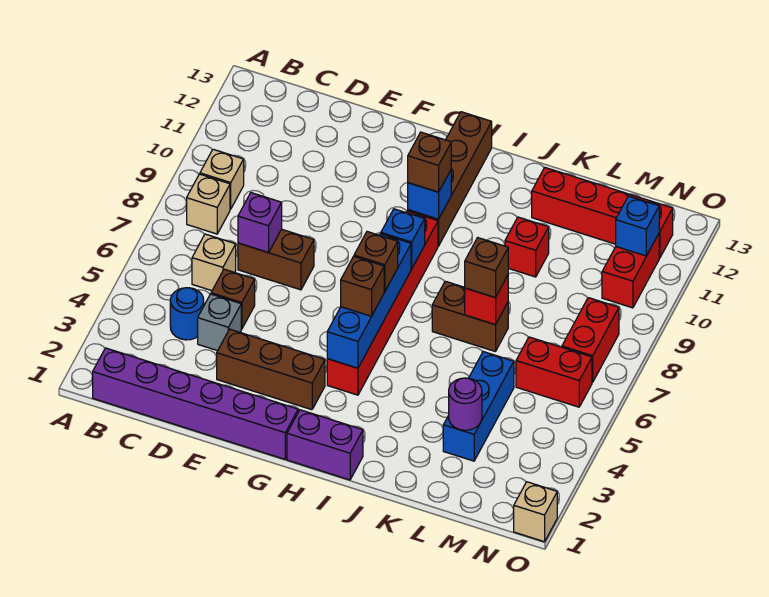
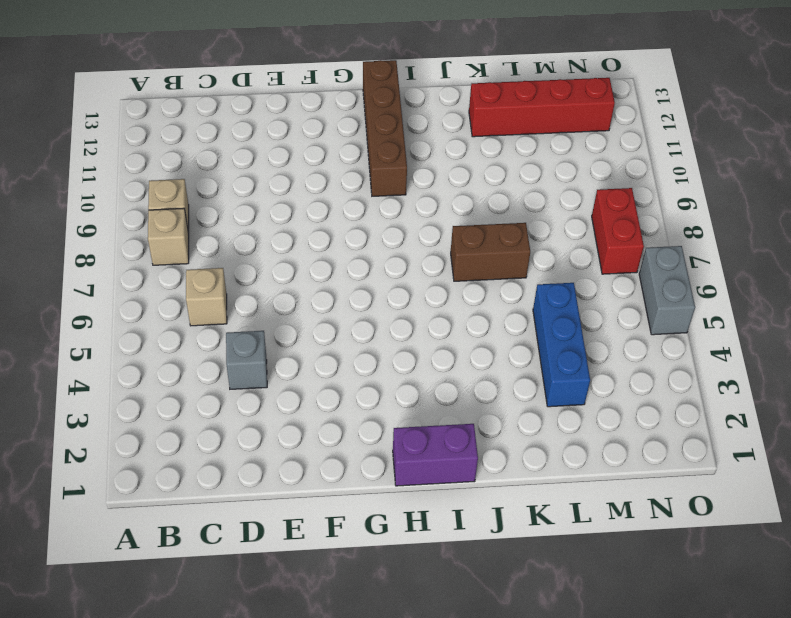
grey 1x2 brick [639,246,695,335] -> none
none -> purple 1x6 brick [93,348,298,459]
none -> blue 1x1 round brick [170,288,204,340]
none -> brown 1x1 brick [211,269,255,329]
none -> brown 1x2 brick [238,229,314,290]

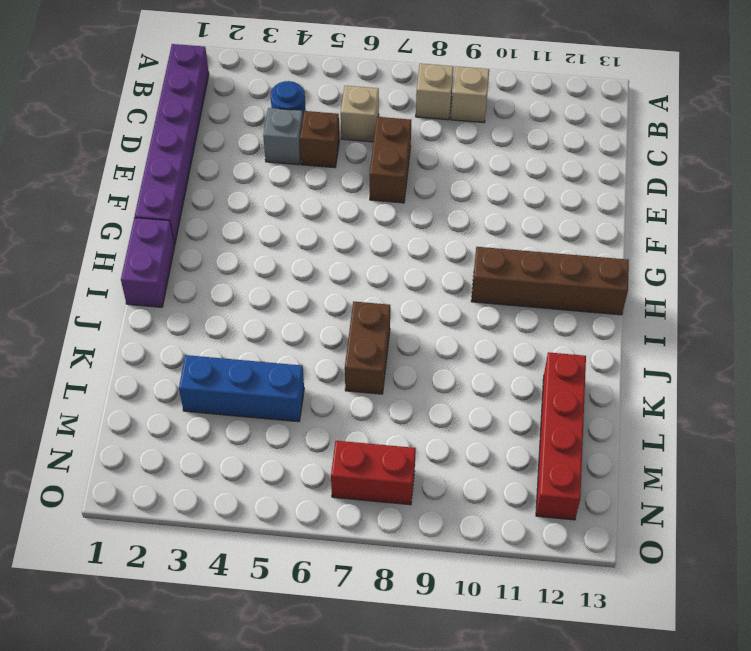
none -> brown 1x3 brick [217,329,325,410]
none -> red 1x6 brick [327,211,438,395]
none -> red 1x1 brick [505,217,549,277]
none -> red 1x2 brick [516,337,592,407]

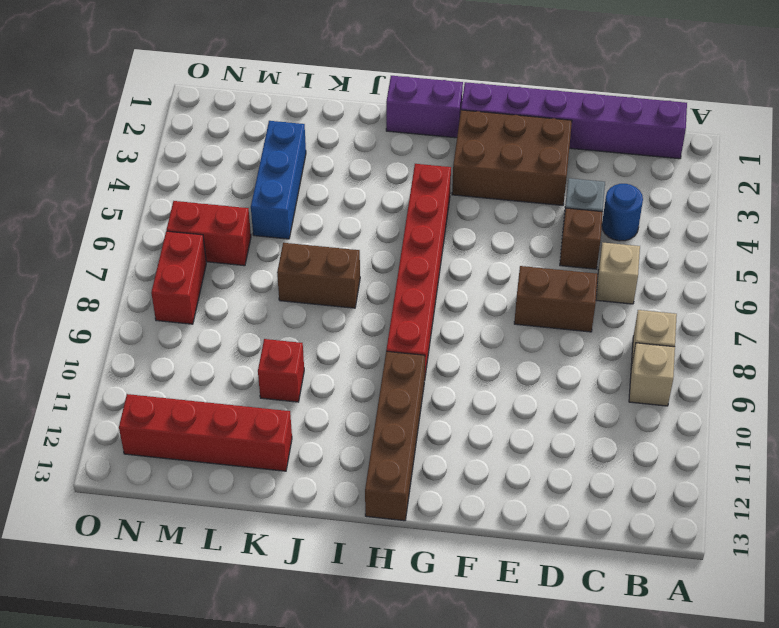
brown 2x3 brick [452,110,572,205] -> brown 1x3 brick [217,329,325,410]
none -> red 1x2 brick [602,234,659,308]
none -> tan 1x1 brick [514,482,557,542]
none -> purple 1x1 brick [238,193,282,253]
none -> blue 1x4 brick [327,234,411,368]

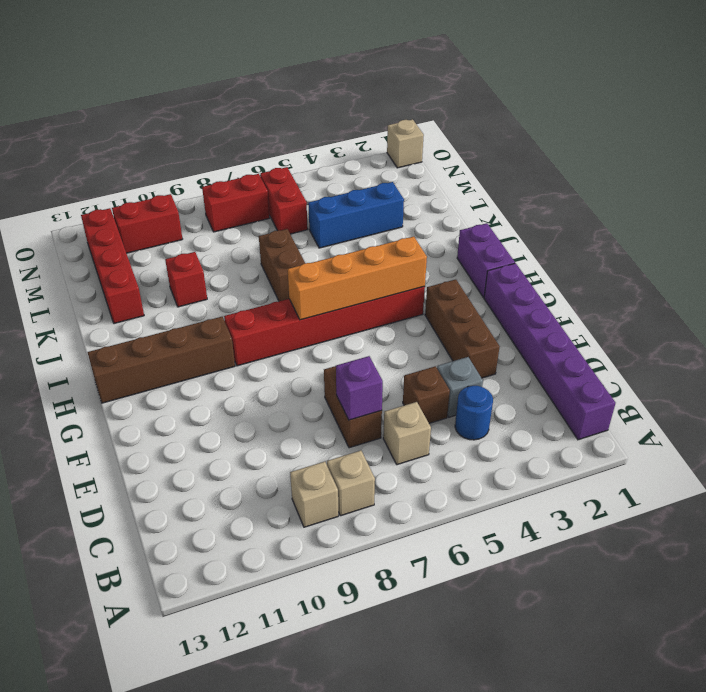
orange 1x4 brick [288,237,427,320] -> blue 1x4 brick [327,234,411,368]
none -> blue 1x1 brick [381,209,425,269]
none -> blue 1x1 brick [408,170,451,219]
none -> red 1x1 brick [465,276,508,325]
none -> purple 1x1 round brick [449,378,482,430]

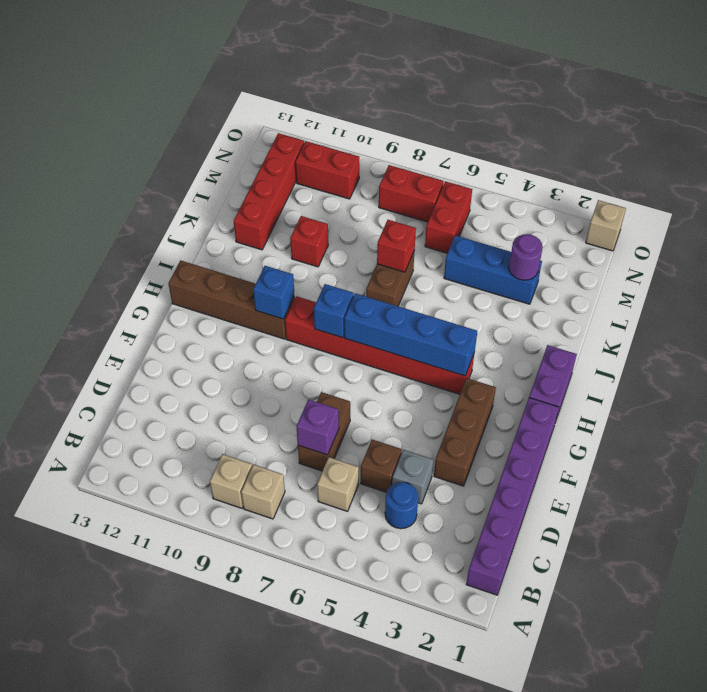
none -> blue 1x1 brick [616,196,659,256]
none -> brown 1x1 brick [341,256,384,316]
none -> brown 1x1 brick [354,232,398,291]
none -> brown 1x1 brick [408,132,451,192]

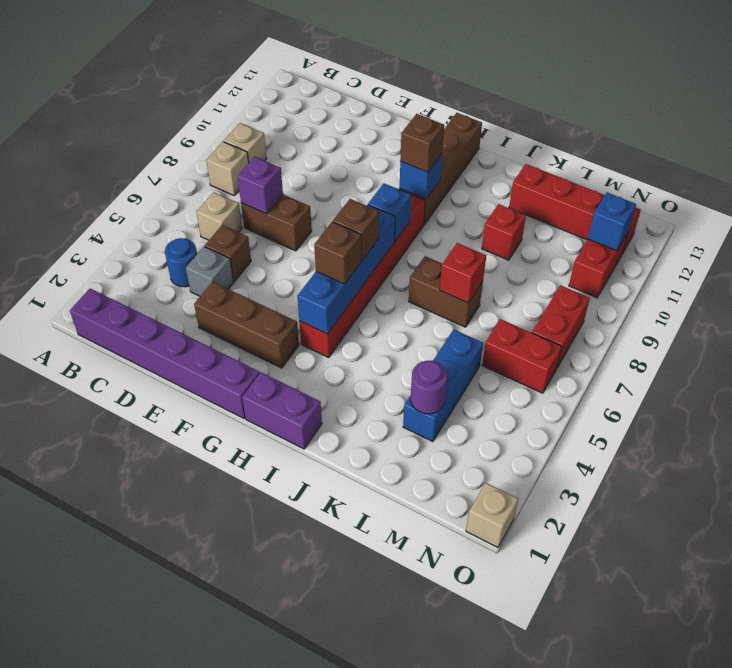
none -> brown 1x1 brick [465,238,508,298]

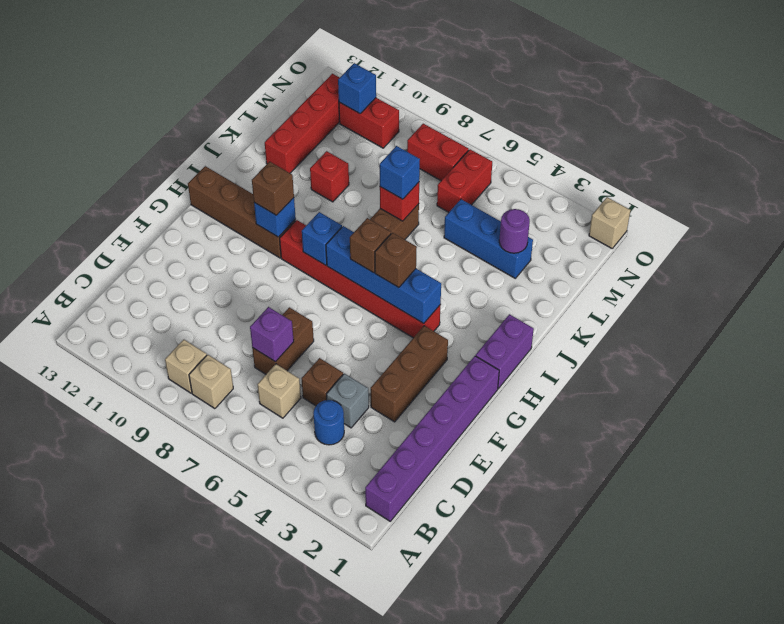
blue 1x1 brick [380,146,420,199] -> brown 1x1 brick [465,238,508,298]

